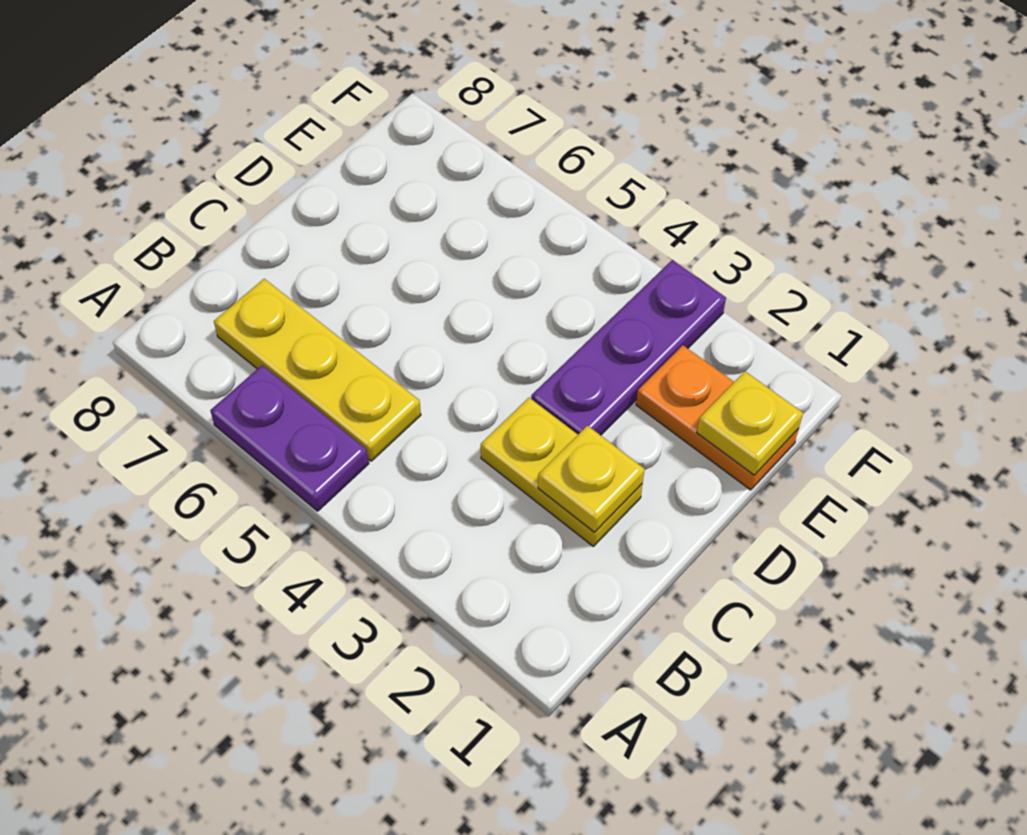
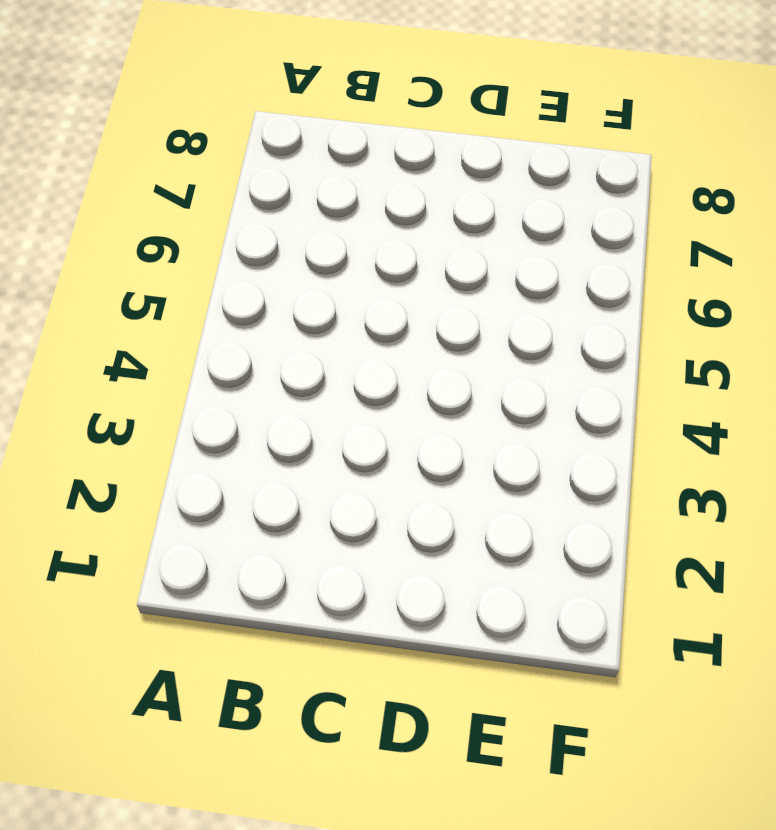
none -> purple 1x2 plate [210,365,369,511]
none -> yellow 1x3 plate [214,279,421,461]

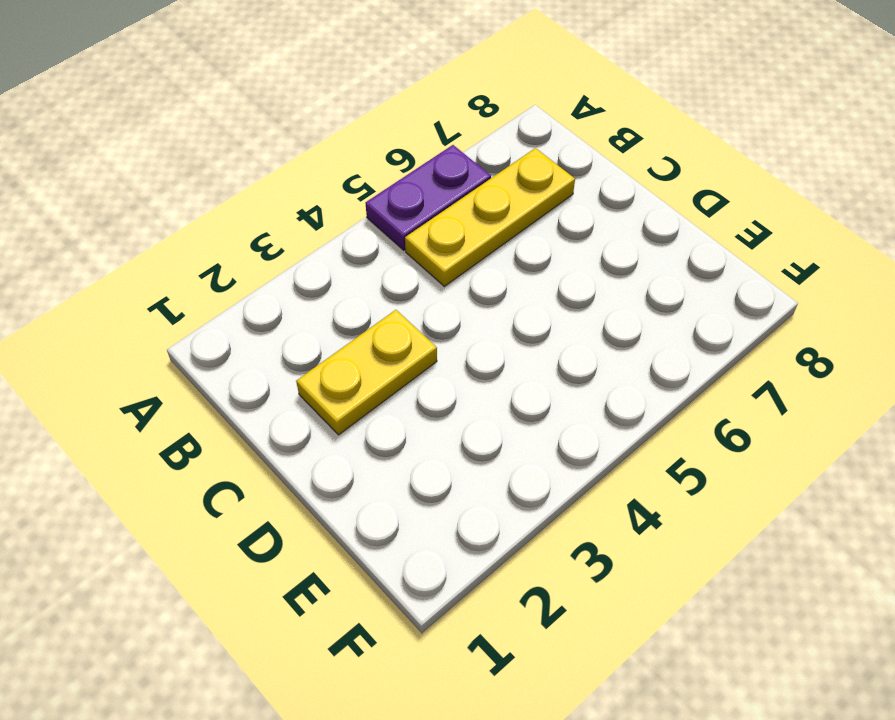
none -> purple 1x3 plate [531,260,726,435]
none -> orange 1x2 plate [636,345,799,490]

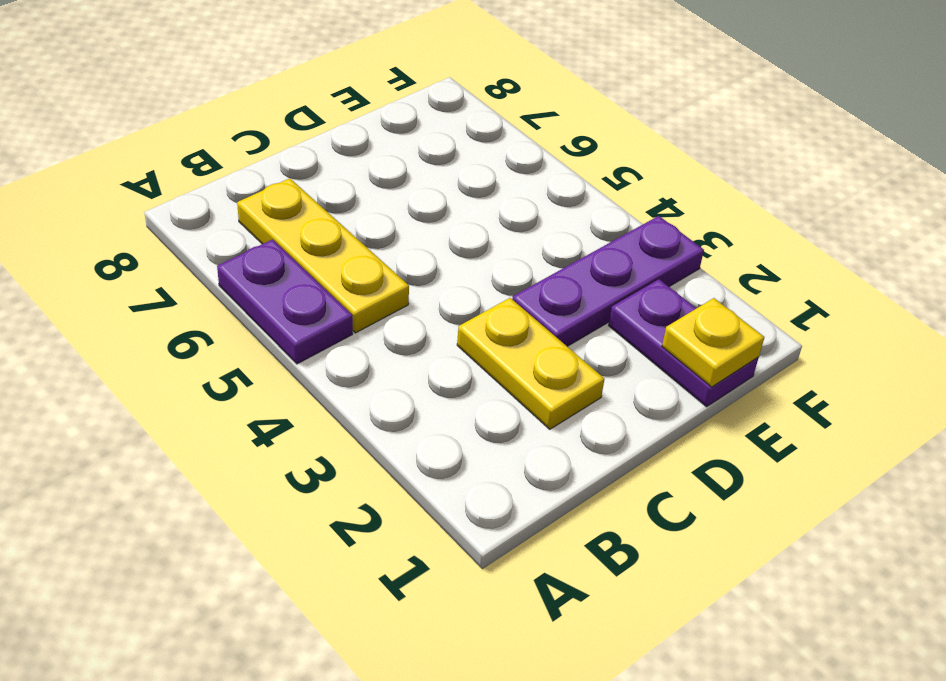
purple 1x2 plate [609,279,759,407] -> orange 1x2 plate [636,345,799,490]
none -> yellow 1x1 plate [538,426,645,533]

